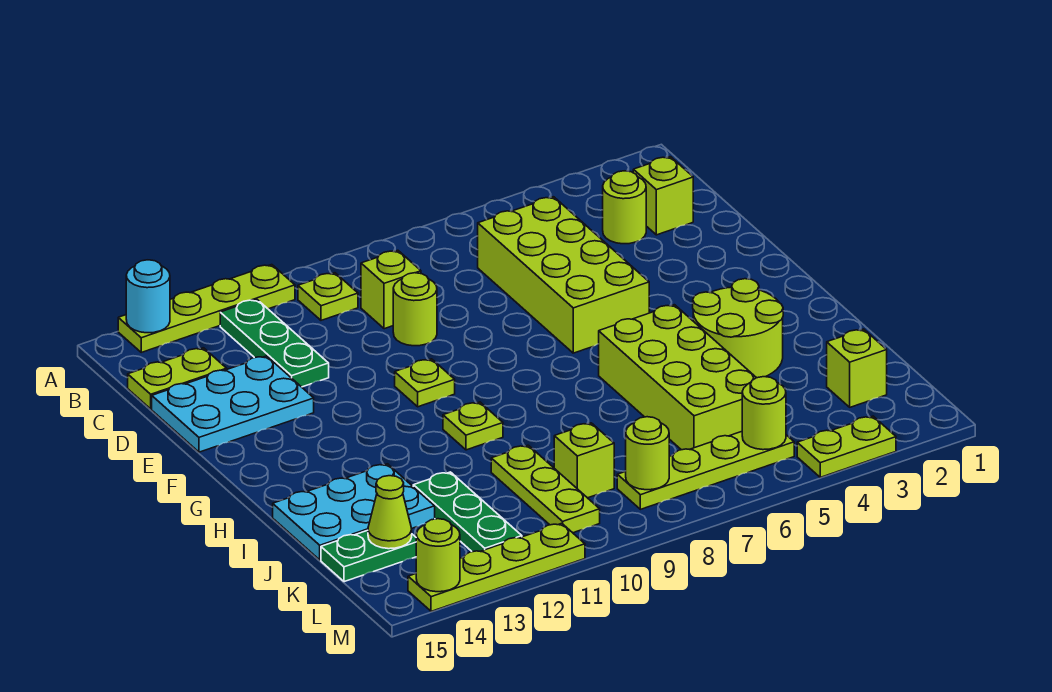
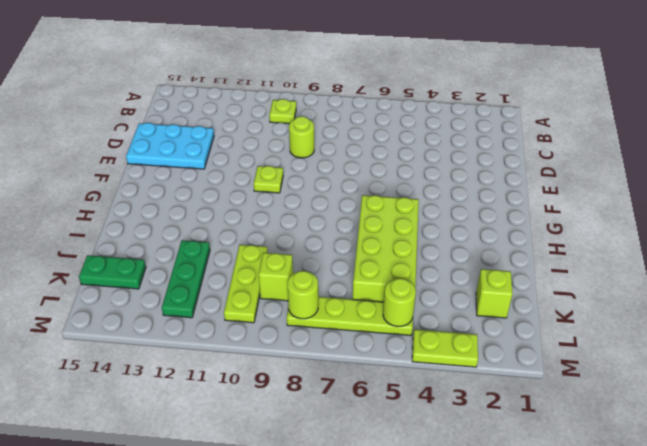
none -> lime 1x4 plate [118,265,295,352]
none -> green 1x3 plate [220,300,329,387]
none -> lime 1x1 brick [633,157,693,235]

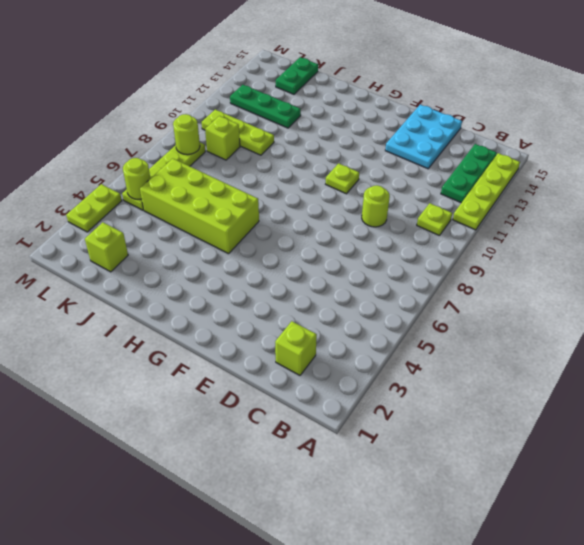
green 1x3 plate [441,144,497,203] -> green 1x3 plate turned to [220,300,329,387]
none -> lime 1x1 round brick [603,171,646,244]
none -> lime 2x4 brick [478,197,649,353]
none -> lime 1x1 brick [361,250,421,329]

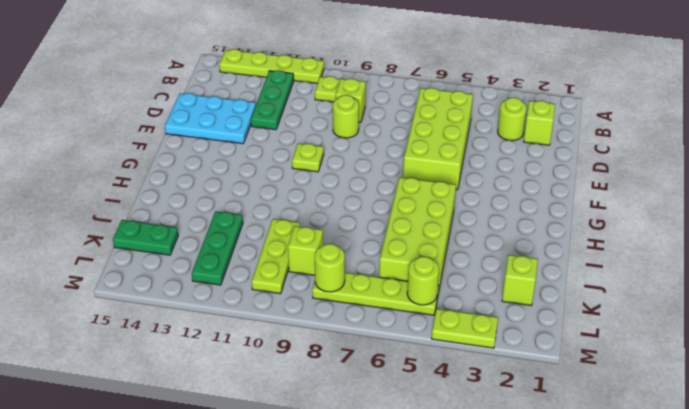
none -> lime 1x2 plate [128,348,227,409]
none -> lime 2x2 round brick [693,279,783,378]
none -> lime 1x1 plate [443,402,503,450]

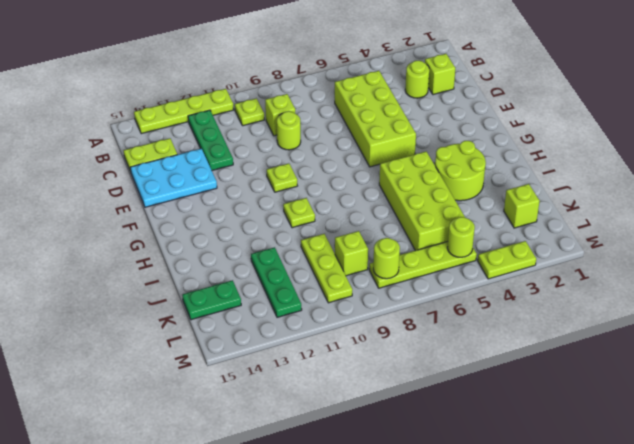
none -> cyan 2x3 plate [273,464,435,560]
none -> lime 1x4 plate [408,523,585,611]
none -> cyan 1x1 round brick [126,260,170,333]

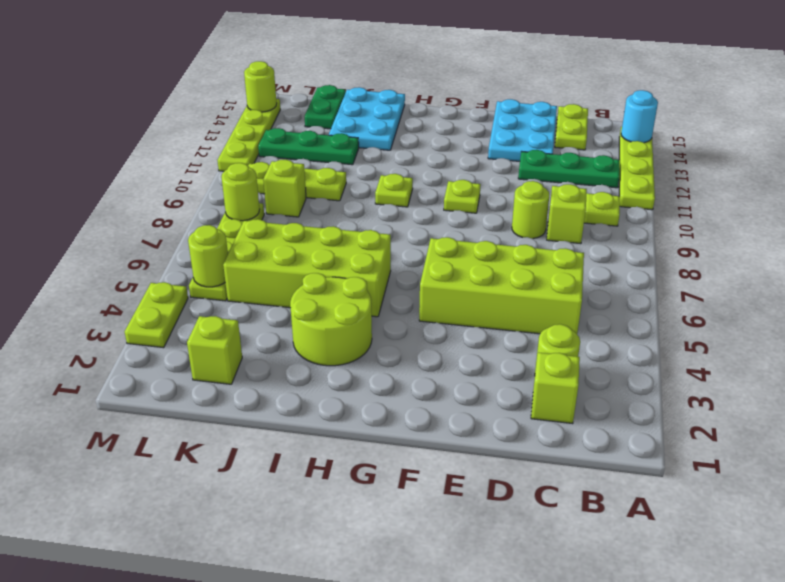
none -> lime 1x1 cone [368,476,412,549]

